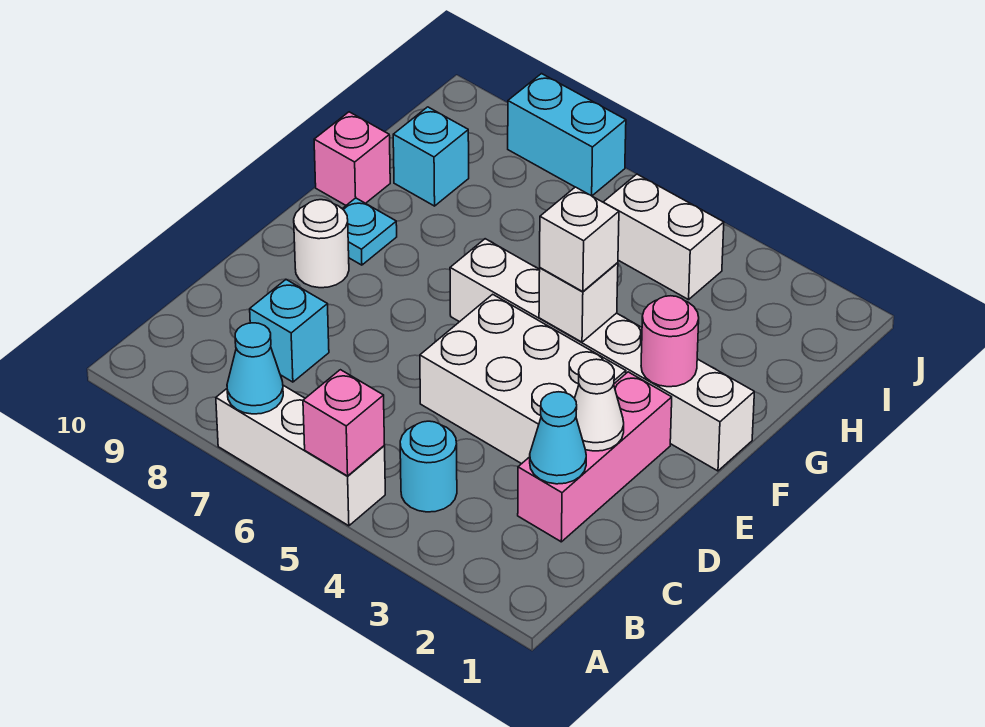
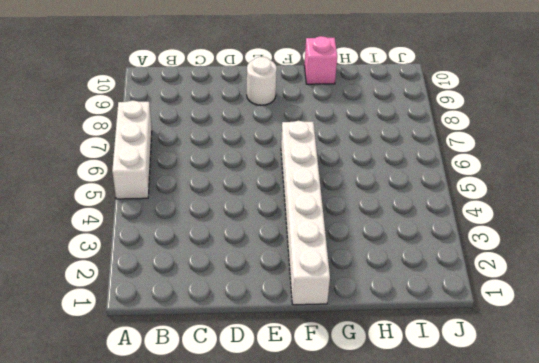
none -> cyan 1x1 round brick [400,421,457,512]
none -> pink 1x3 brick [518,372,672,542]
none -> cyan 1x1 brick [250,280,329,382]

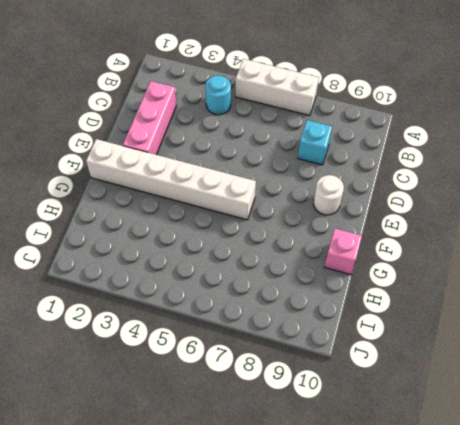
none -> white 2x3 brick [420,294,626,464]
none -> cyan 1x1 plate [343,198,397,265]
none -> cyan 1x1 brick [393,107,469,206]

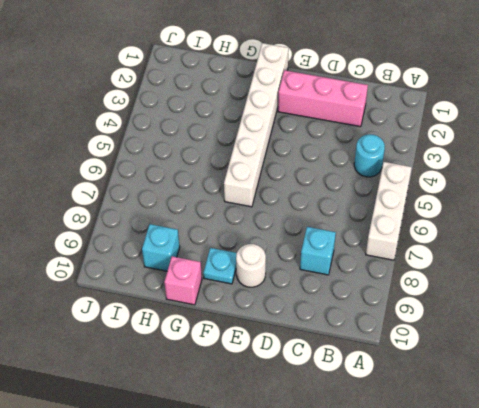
none -> white 2x3 brick [420,294,626,464]
none -> white 1x2 brick [604,174,724,300]
none -> cyan 1x2 brick [508,74,626,196]

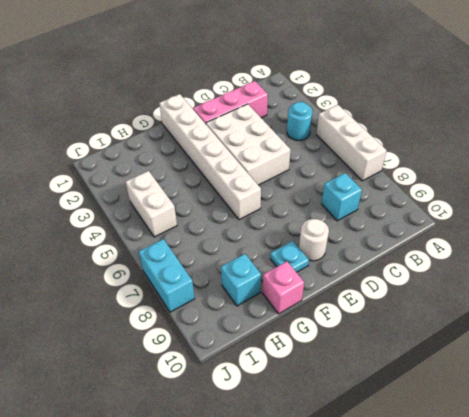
none -> pink 1x1 brick [303,370,385,476]
none -> cyan 1x1 cone [227,323,283,414]
none -> cyan 1x1 cone [530,392,586,484]

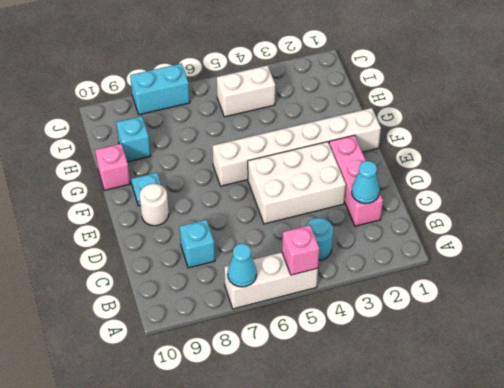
none -> white 1x1 cone [575,359,624,451]
none -> pink 1x1 round brick [641,296,699,387]
none -> white 1x1 brick [539,263,618,342]

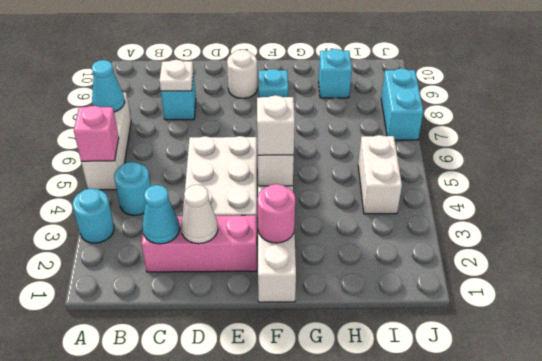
cyan 1x1 round brick [73,188,114,243] -> none
white 1x1 plate [159,60,193,91] -> none
none -> pink 1x1 brick [314,112,390,205]

